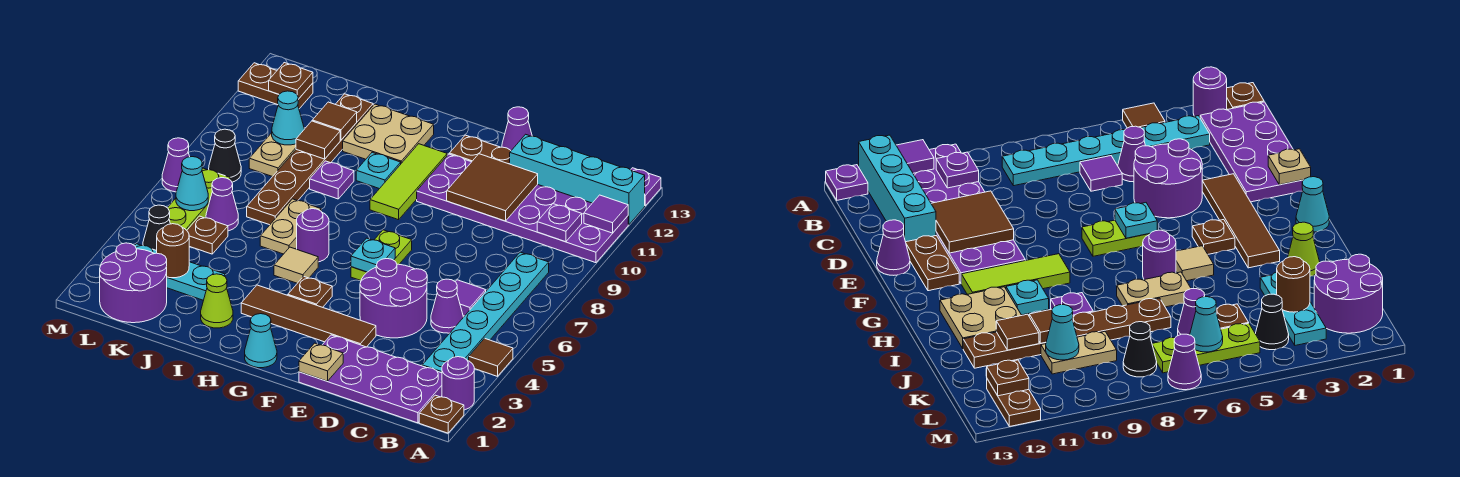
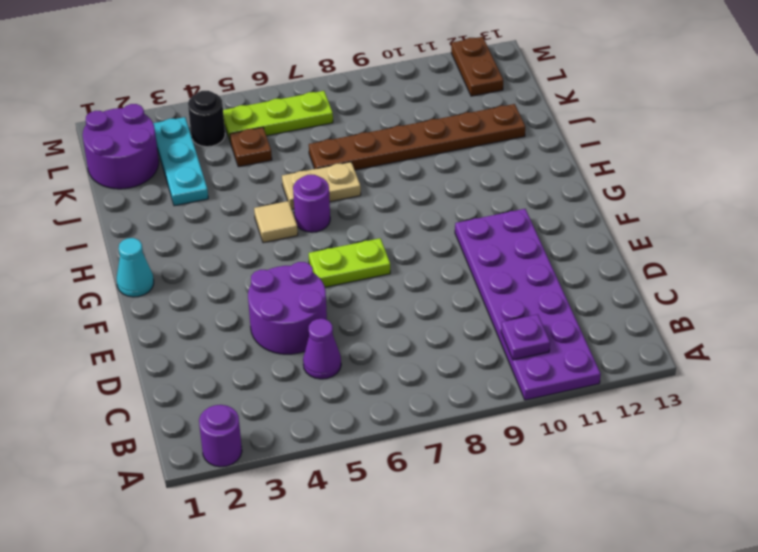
black 1x1 round brick [188,91,225,147] -> black 1x1 cone [143,205,170,251]
none -> brown 1x1 plate [419,395,464,433]
none -> brown 1x1 tile [469,338,513,376]
none -> cyan 1x4 brick [510,134,645,225]
none -> purple 1x1 plate [631,168,661,206]

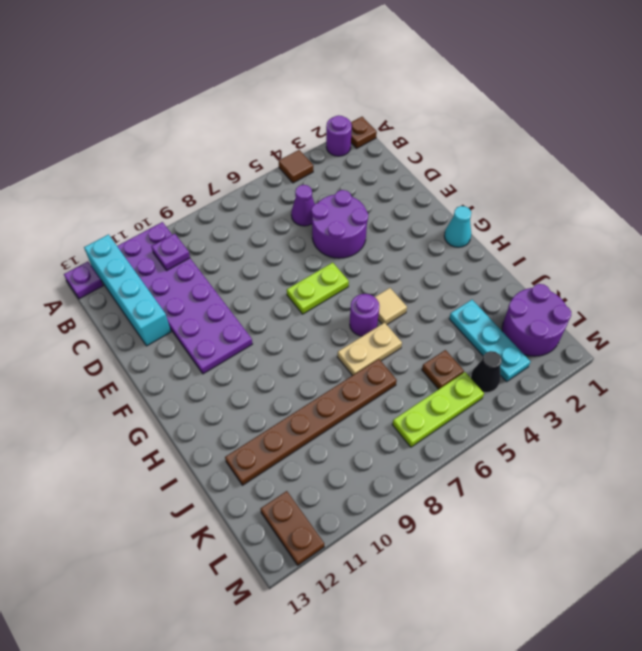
none -> purple 2x4 plate [299,335,442,423]
none -> cyan 1x6 plate [422,252,549,373]
none -> purple 1x1 tile [455,280,486,316]
none -> brown 1x4 tile [241,285,376,347]

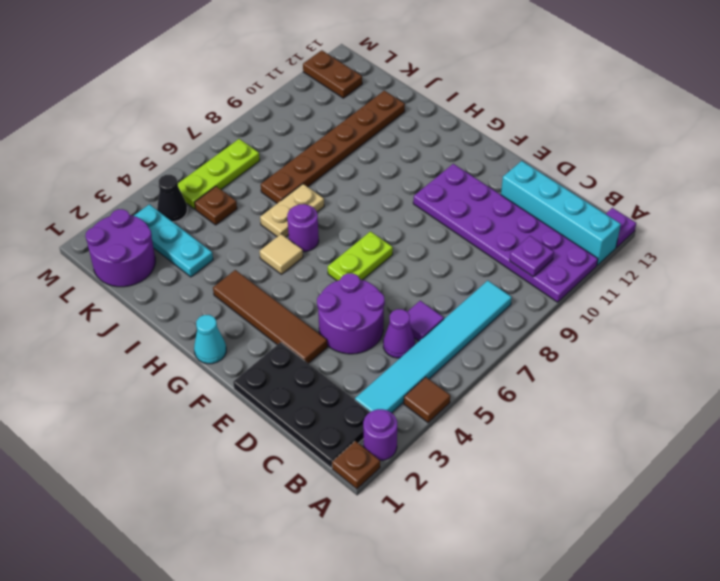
black 2x4 plate [233,342,370,468] -> purple 2x4 plate [299,335,442,423]
cyan 1x6 tile [355,281,512,413] -> cyan 1x6 plate [422,252,549,373]
none -> brown 1x2 plate [450,135,511,164]
none -> purple 1x1 cone [502,107,532,150]
none -> brown 1x1 plate [288,276,332,307]
none -> lime 1x3 tile [370,144,447,220]

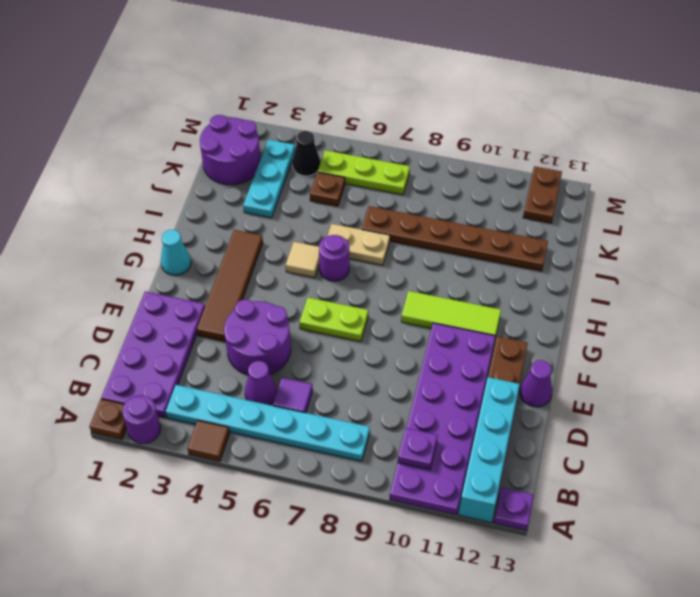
none -> brown 1x1 plate [288,276,332,307]
none -> cyan 1x1 plate [356,152,401,189]
none -> tan 2x2 plate [343,104,434,163]
none -> lime 1x1 cone [201,274,233,328]

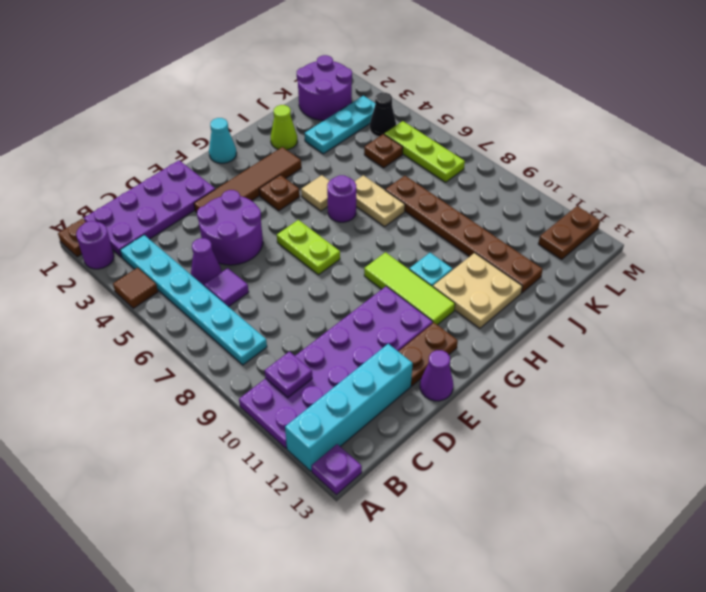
none -> purple 1x1 plate [310,161,354,199]
none -> purple 1x1 cone [206,178,238,231]
none -> tan 1x2 plate [249,133,296,177]
none -> black 1x1 cone [209,129,241,182]

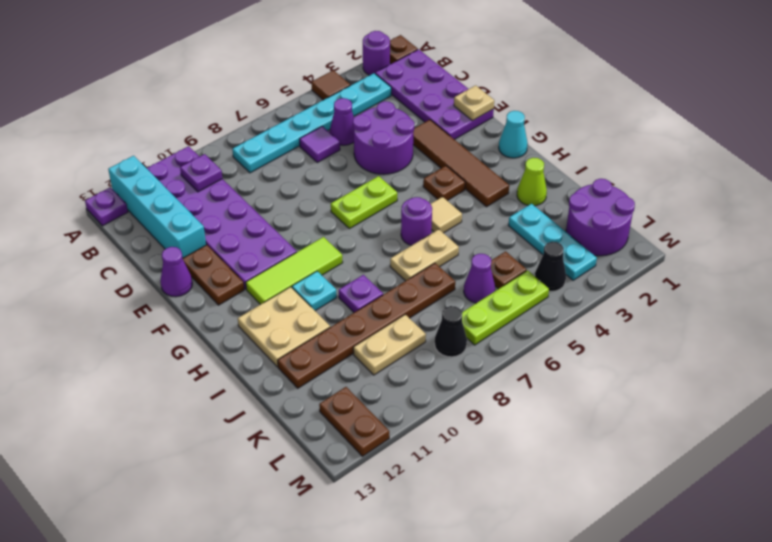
none -> purple 1x1 cone [162,138,190,192]
none -> purple 1x1 tile [584,195,628,233]
none -> brown 2x2 tile [447,154,538,221]
none -> cyan 1x1 plate [351,238,395,272]

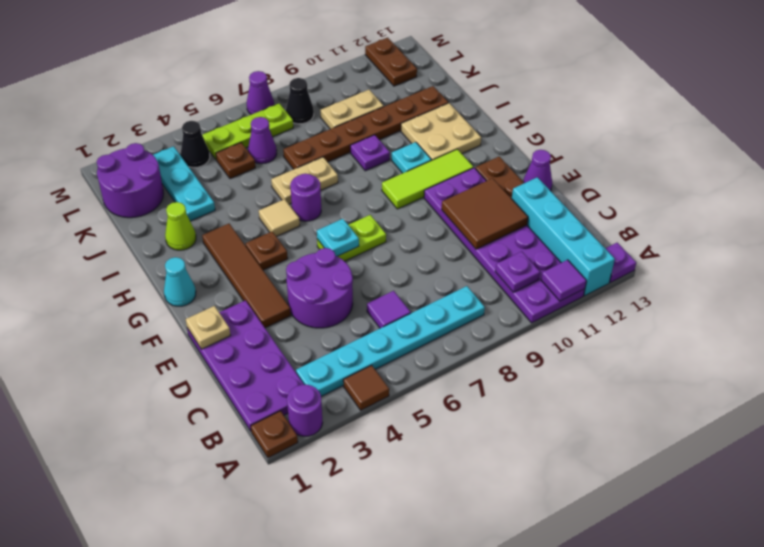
none -> purple 1x1 cone [431,279,463,333]
none -> brown 1x1 tile [296,121,340,159]
none -> brown 1x1 tile [312,102,357,140]
none -> brown 1x1 round brick [157,224,189,278]

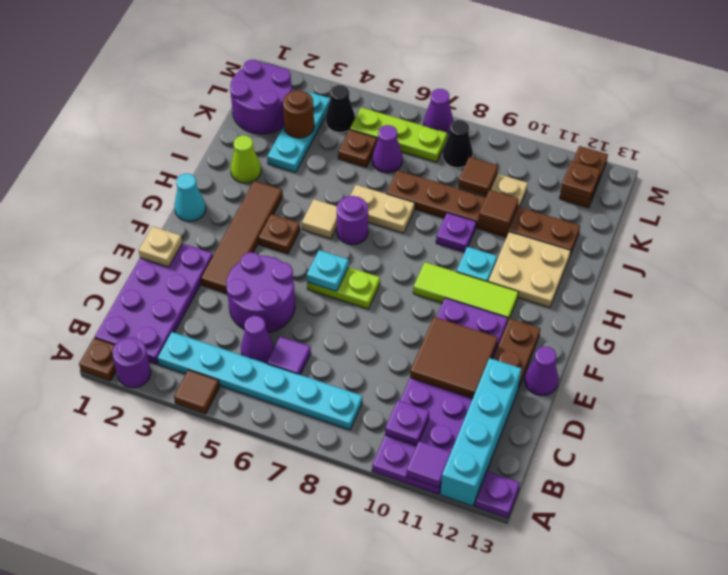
brown 1x1 tile [458,157,498,196] -> brown 1x1 tile moved to [312,102,357,140]
none -> cyan 1x1 cone [272,91,304,145]
none -> cyan 1x1 cone [176,157,208,211]

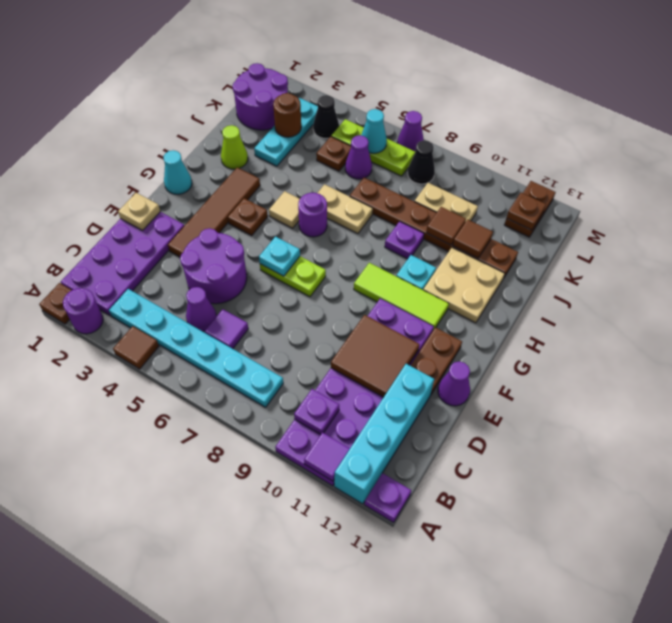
none -> cyan 1x1 cone [272,91,304,145]

